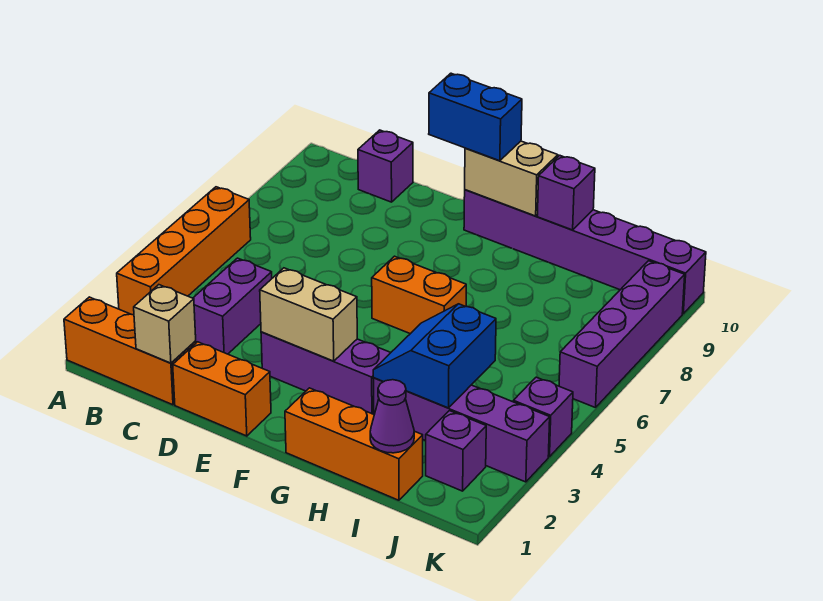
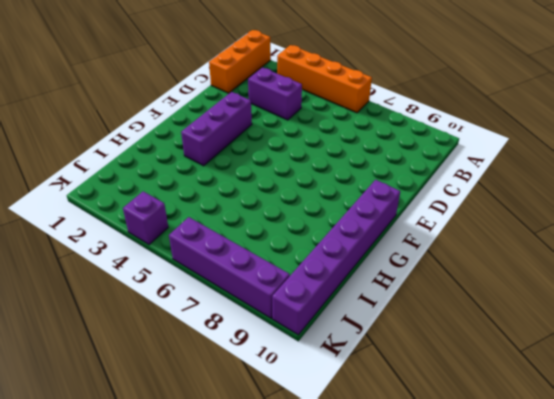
none -> purple 1x1 brick [358,130,413,202]
none -> orange 1x2 brick [173,342,271,436]
none -> orange 1x2 brick [372,256,466,334]

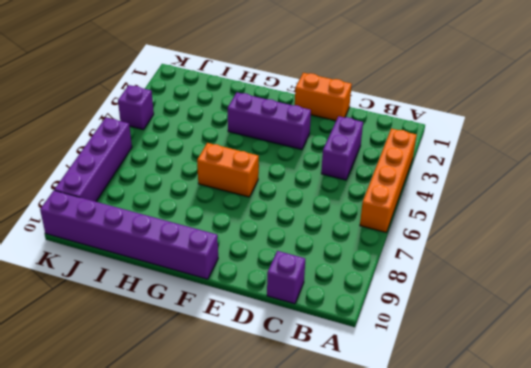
none -> orange 1x3 brick [64,297,196,405]
none -> orange 1x3 brick [285,388,423,500]
none -> purple 1x4 brick [373,378,550,482]

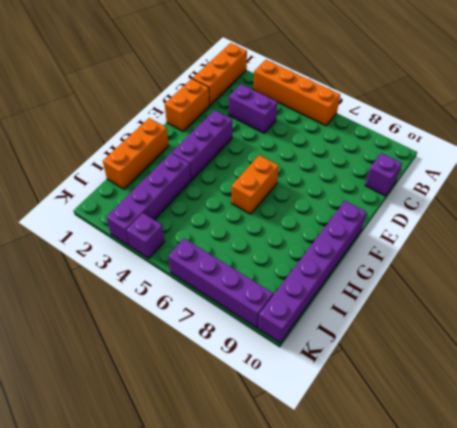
none -> purple 1x1 brick [426,411,486,491]
none -> tan 1x1 brick [134,285,196,363]
none -> tan 1x2 brick [260,268,357,361]

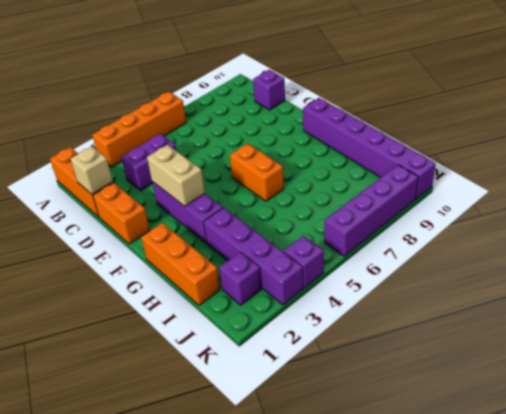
none -> tan 1x2 brick [465,141,558,216]
none -> blue 2x2 slope [373,304,496,408]
none -> purple 1x1 brick [537,155,595,230]

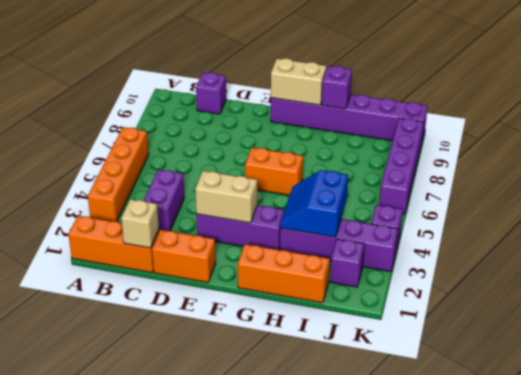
none -> purple 1x1 cone [370,380,414,453]
none -> blue 1x2 brick [429,73,522,161]

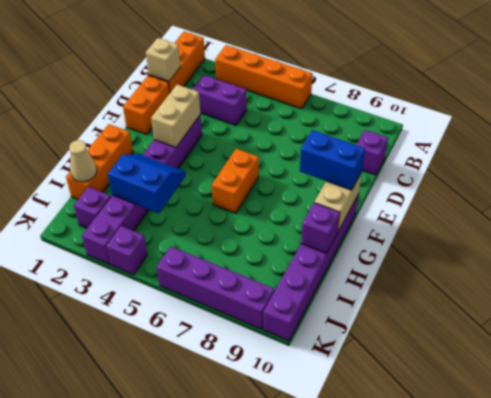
blue 1x2 brick [300,130,365,190] -> blue 1x2 brick turned to [429,73,522,161]
tan 1x1 cone [69,140,97,182] -> purple 1x1 cone [370,380,414,453]

